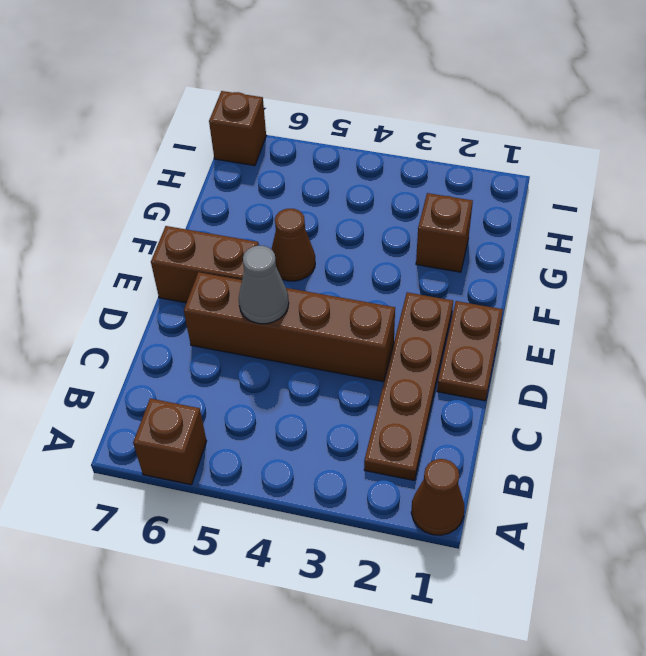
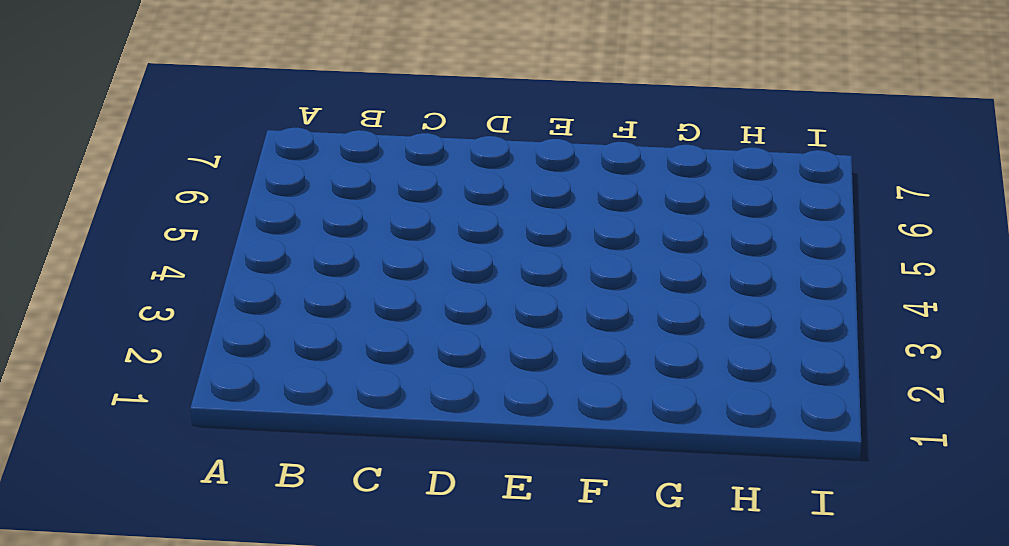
none -> brown 1x1 cone [411,459,464,535]
none -> brown 1x1 brick [133,399,206,485]

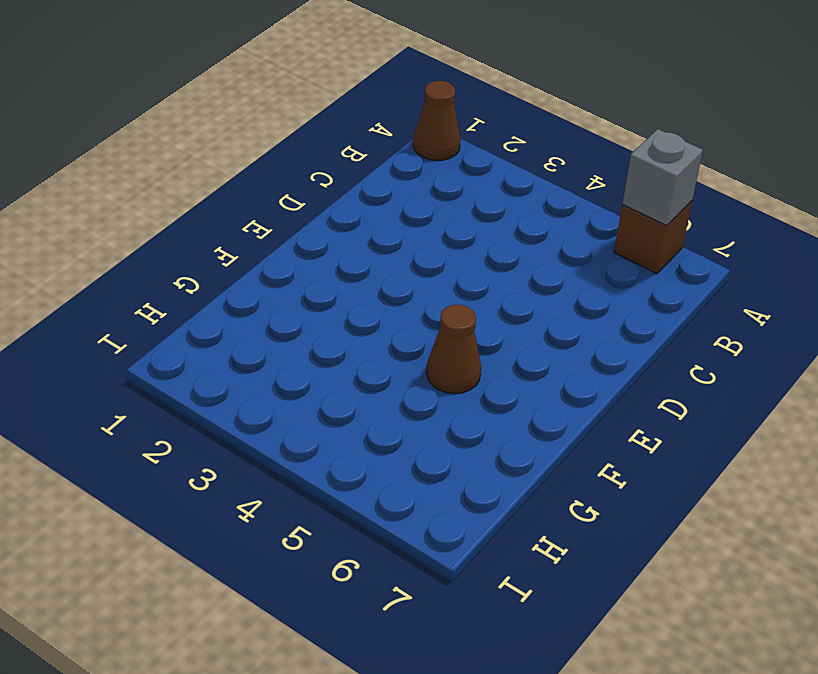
grey 1x1 brick [622,129,703,226] -> none
none -> brown 1x4 plate [364,292,453,480]
none -> brown 1x2 plate [437,301,503,401]

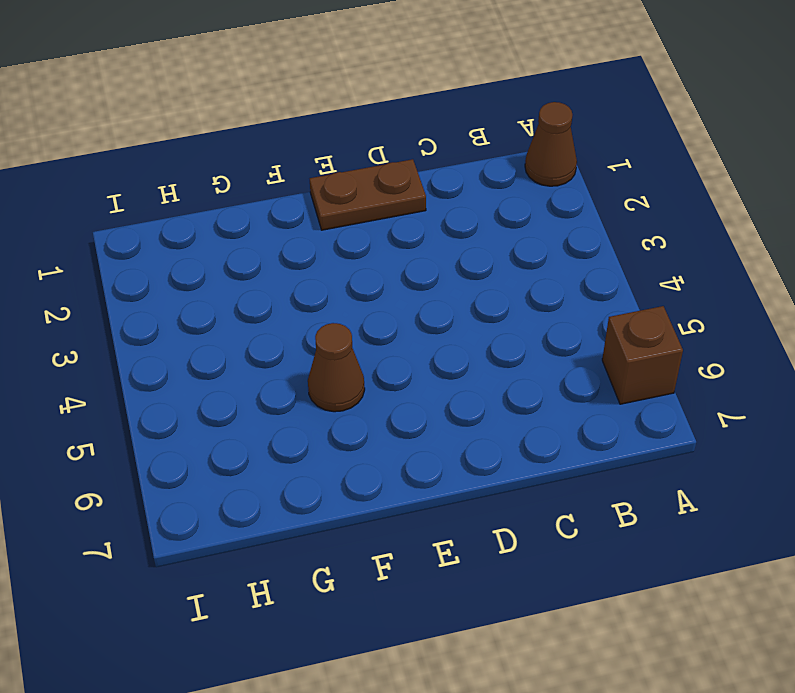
none -> brown 1x4 plate [364,292,453,480]
none -> brown 1x4 brick [184,272,395,382]

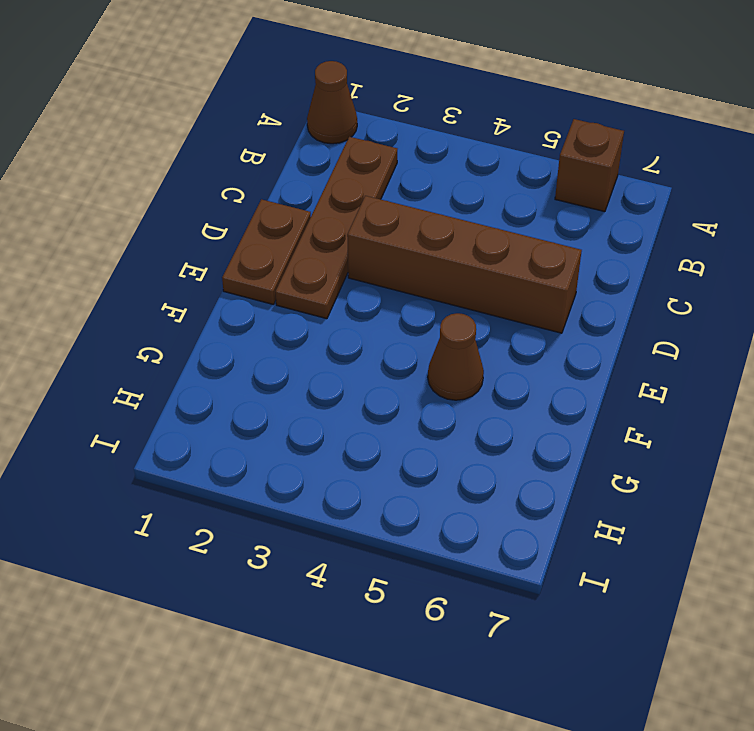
none -> brown 1x2 brick [151,226,259,303]
none -> brown 1x1 brick [416,193,473,272]

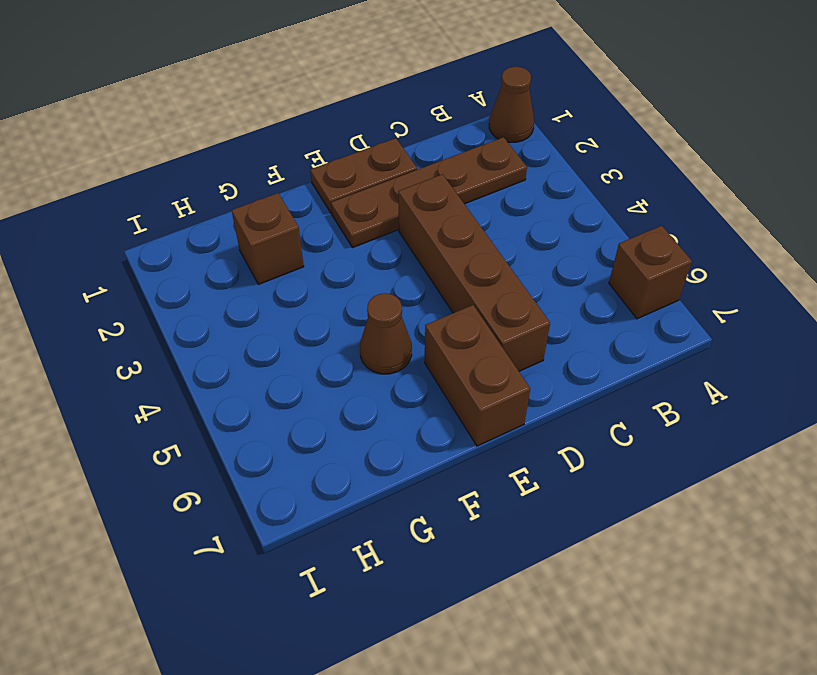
none -> brown 1x1 brick [209,91,266,166]
none -> grey 1x1 cone [239,246,289,324]

